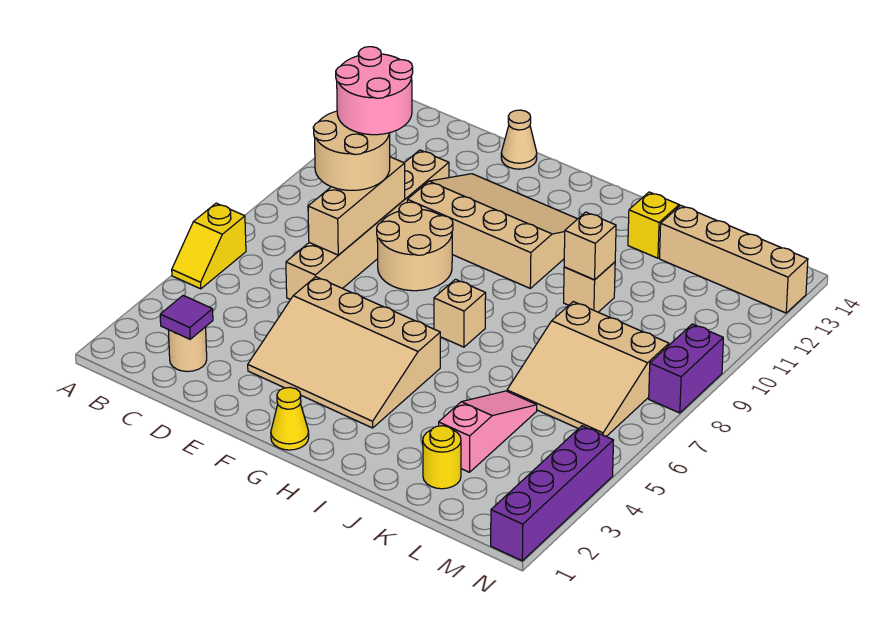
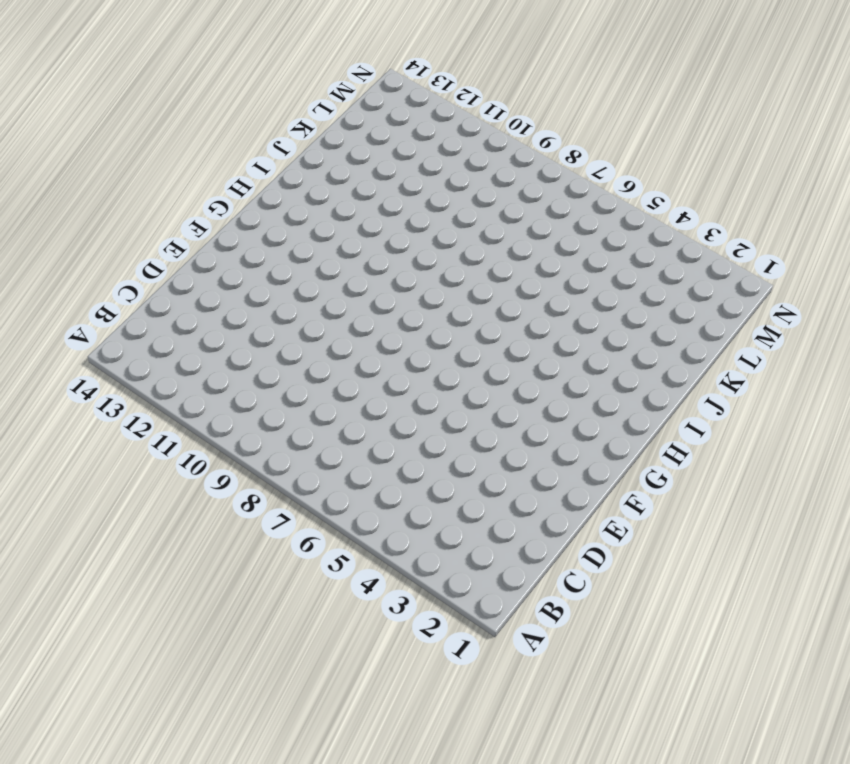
none -> yellow 1x2 slope [172,203,246,289]
none -> tan 1x1 round brick [168,327,207,372]
none -> tan 1x6 brick [286,150,449,300]

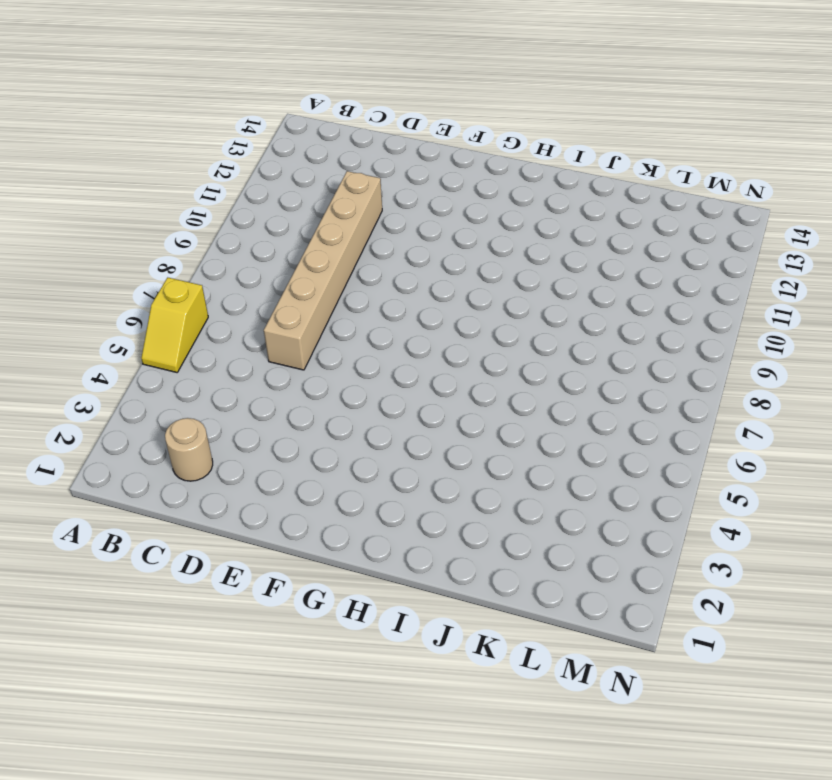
none -> tan 3x4 slope [248,277,440,428]
none -> tan 2x2 round brick [377,202,453,291]
none -> tan 3x4 slope [407,174,577,288]

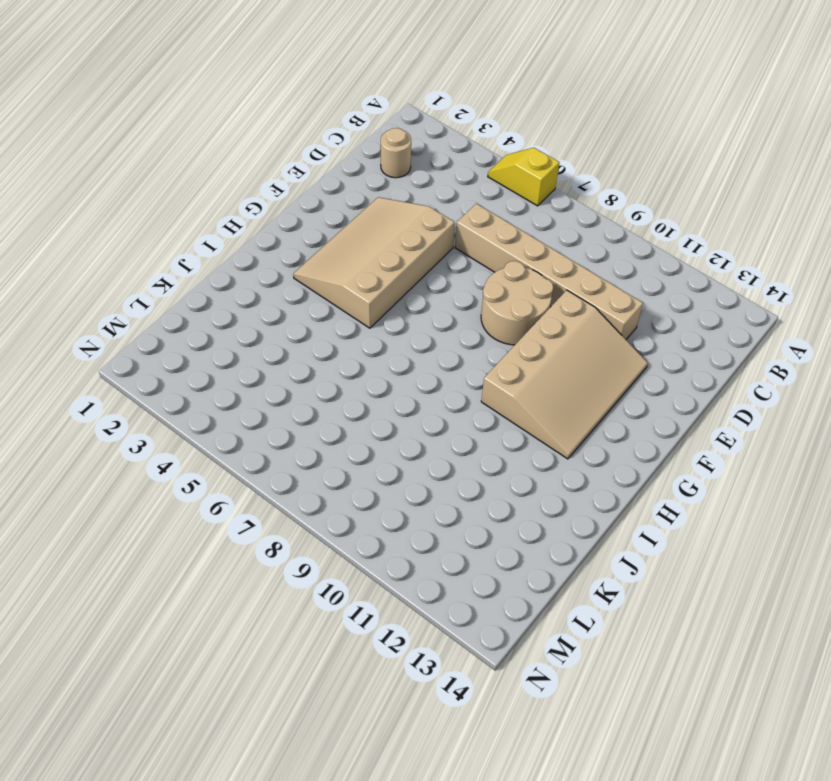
none -> tan 1x1 cone [501,110,537,169]
none -> yellow 1x1 cone [271,388,309,450]
none -> tan 1x1 brick [434,279,486,347]

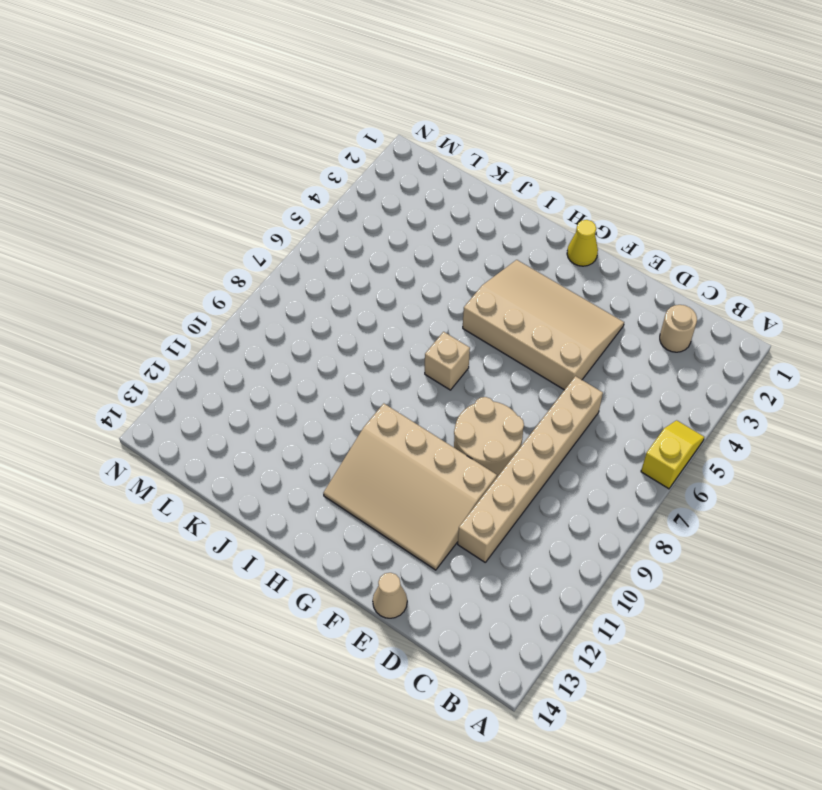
none -> tan 1x1 brick [564,262,615,312]
none -> yellow 1x1 brick [628,192,679,258]
none -> yellow 1x1 round brick [423,426,461,489]

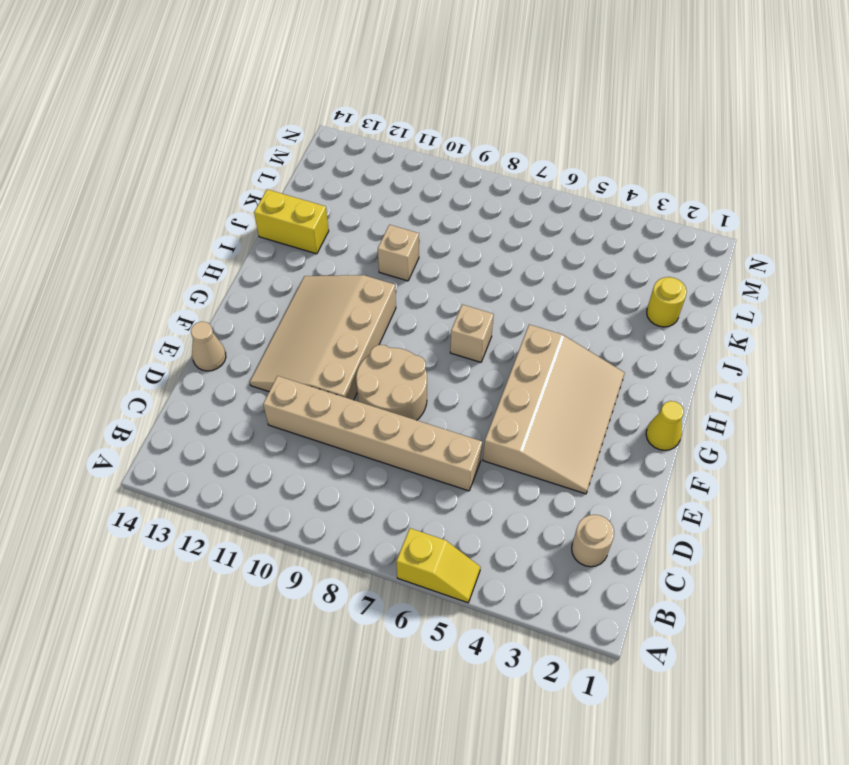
yellow 1x2 brick [254,189,329,254] -> yellow 1x1 brick [628,192,679,258]
none -> pink 1x3 slope [439,391,537,472]
none -> tan 3x3 slope [507,302,669,436]
none -> tan 1x4 brick [660,205,808,313]

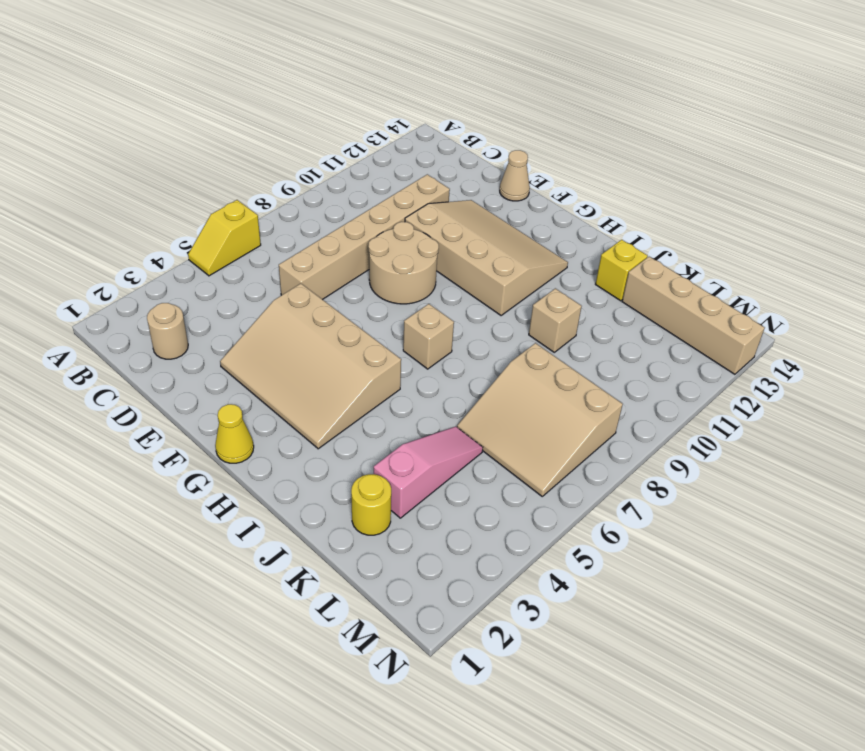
none -> purple 1x4 brick [491,426,614,561]
none -> purple 1x2 brick [649,324,723,413]
none -> purple 1x1 tile [160,296,213,339]

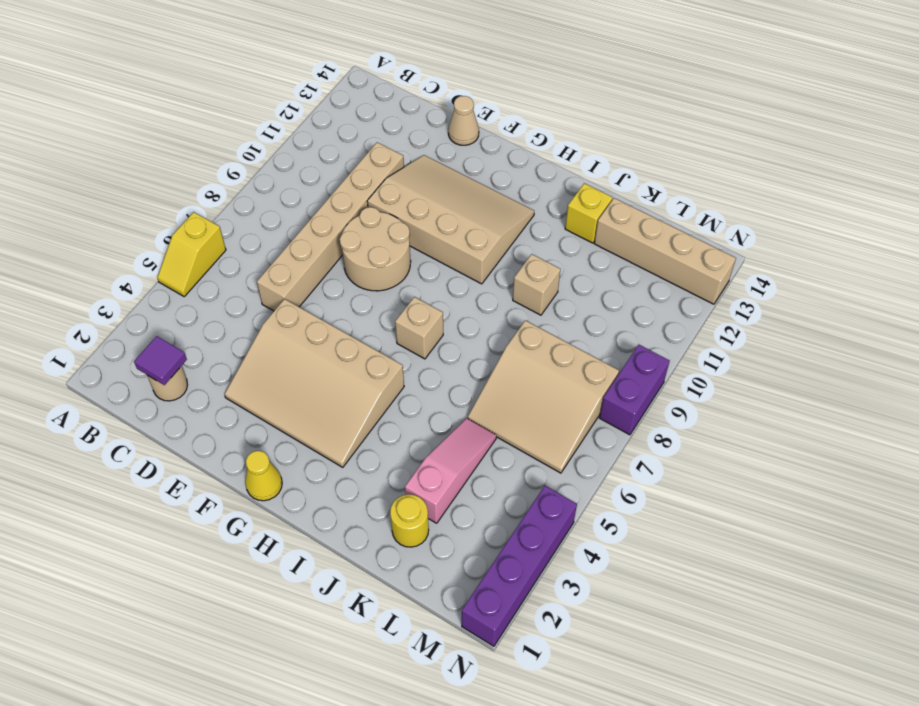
none -> tan 1x3 brick [308,157,405,255]
none -> tan 1x1 brick [564,212,616,280]
none -> tan 2x2 round brick [313,111,390,190]

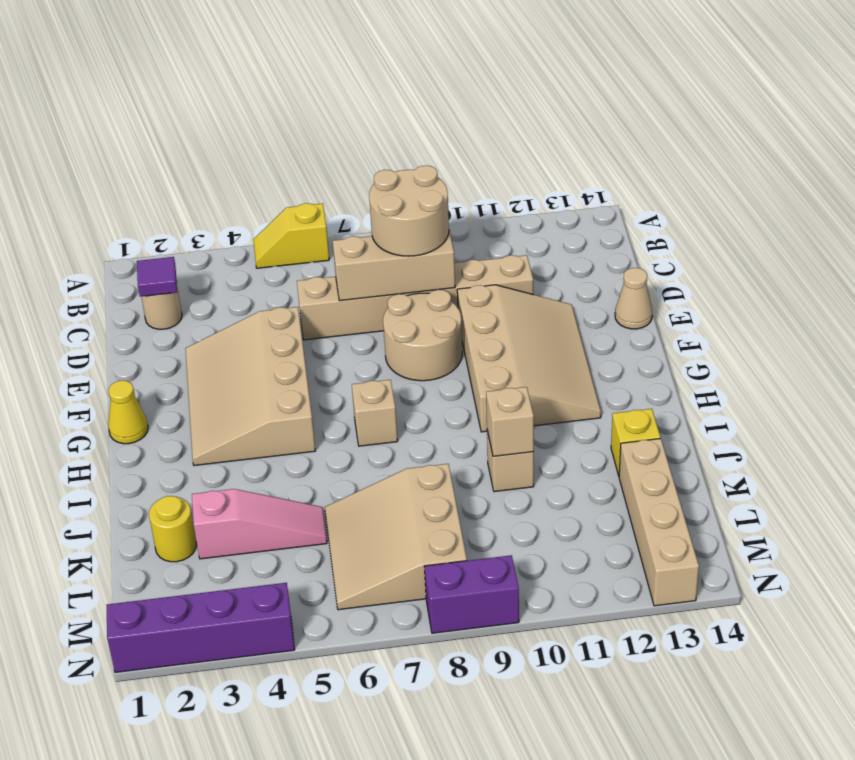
none -> pink 2x2 round brick [336,47,413,135]

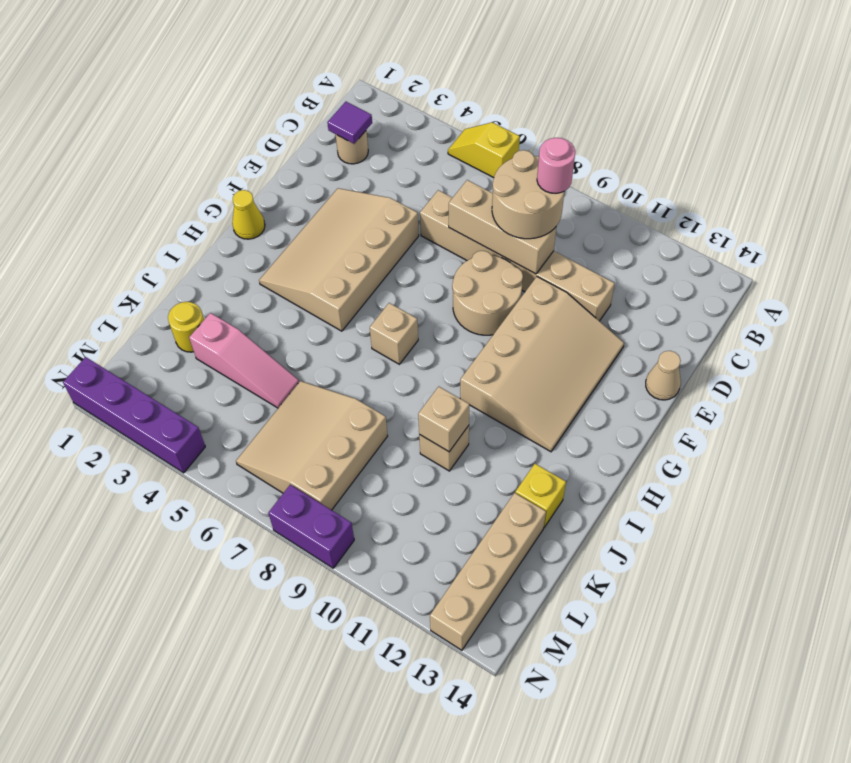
pink 1x1 round brick [537,138,575,193] -> pink 2x2 round brick [336,47,413,135]

